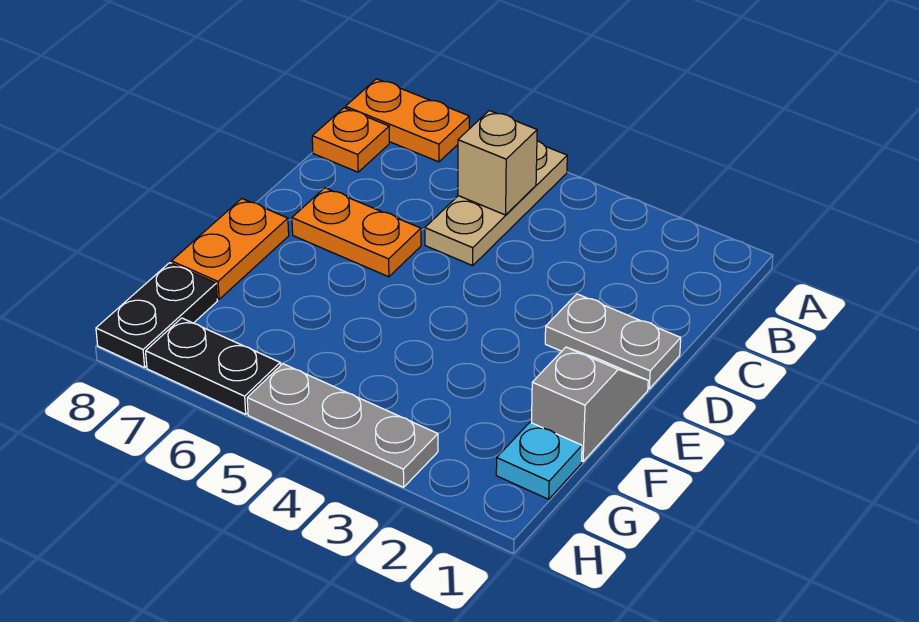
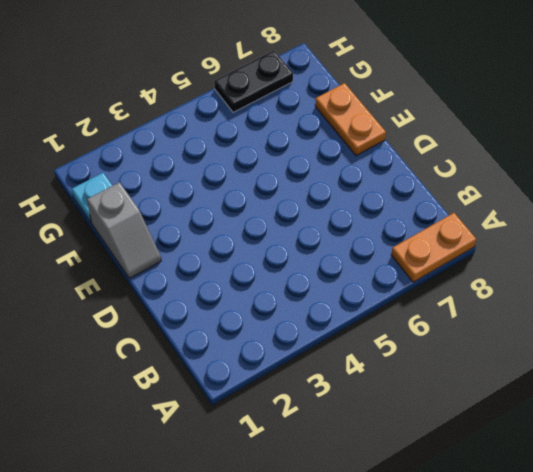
none -> tan 1x3 plate [425,141,567,266]
none -> orange 1x1 plate [312,108,389,172]
none -> grey 1x2 plate [545,294,681,389]

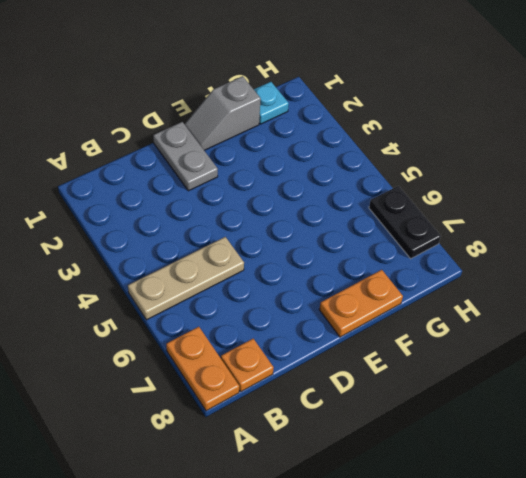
none -> orange 1x2 plate [292,188,421,277]
none -> black 1x2 plate [96,263,217,368]
none -> grey 1x3 plate [247,364,438,487]

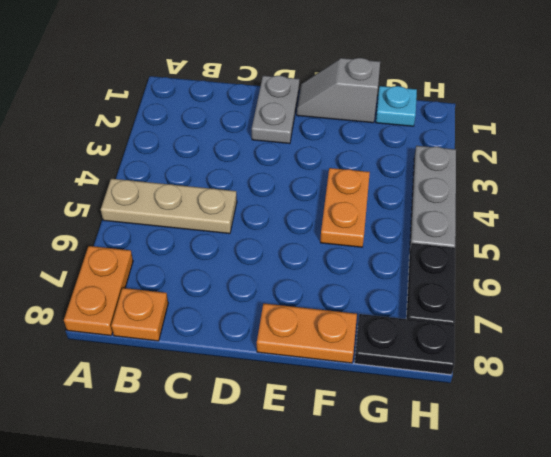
orange 1x2 plate [320,168,370,247] -> orange 1x2 plate moved to [292,188,421,277]
none -> tan 1x1 brick [458,111,537,215]

